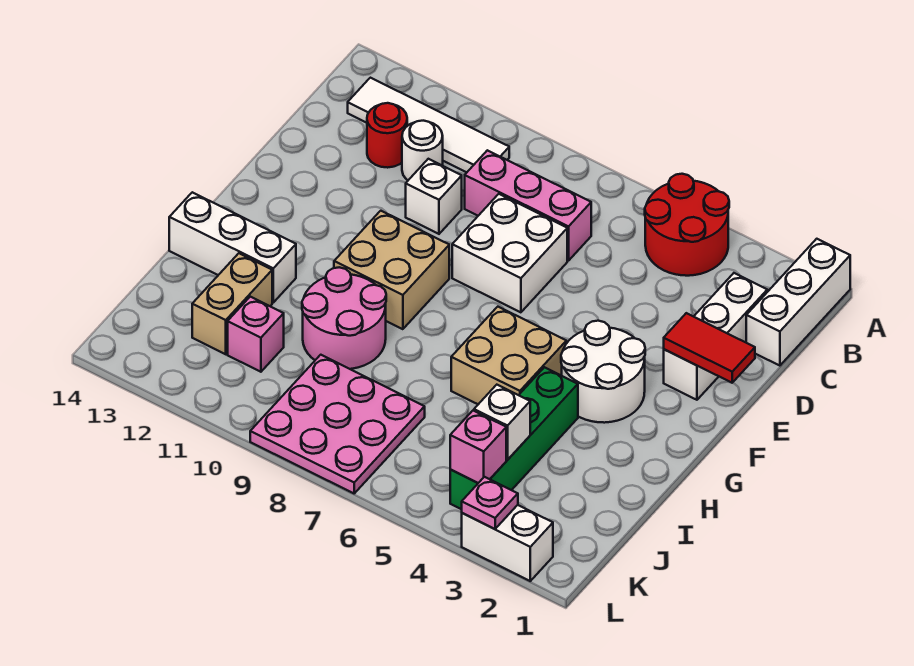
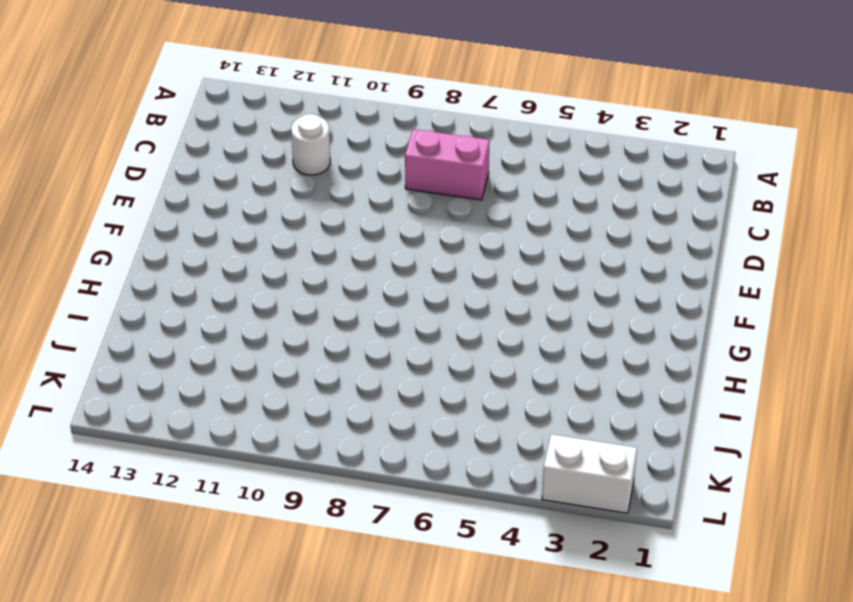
pink 1x2 brick [405,129,490,200] -> pink 1x3 brick [465,150,591,261]
none -> white 1x3 brick [746,239,850,366]
none -> red 2x2 round brick [645,174,729,276]
none -> white 1x4 tile [348,78,509,172]

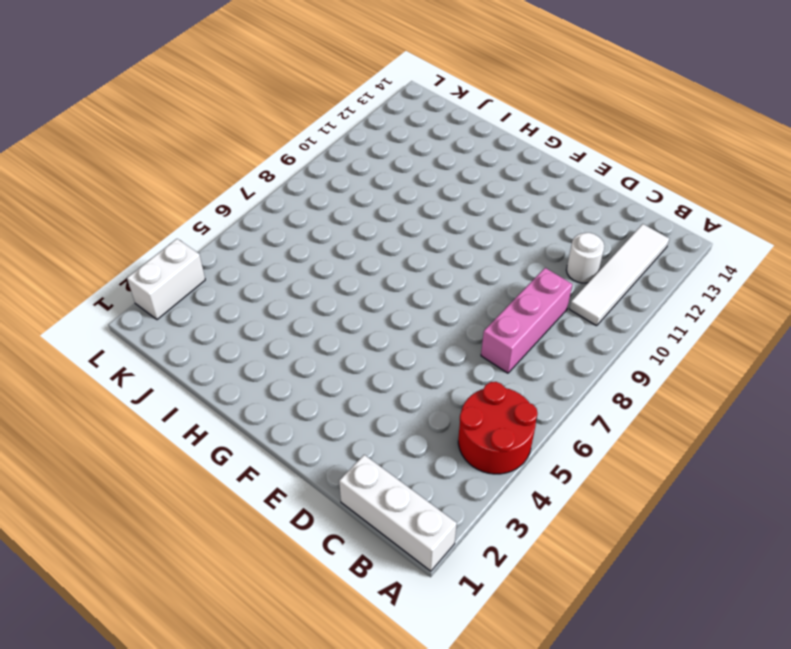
none -> white 1x3 brick [664,273,767,400]
none -> red 1x1 round brick [367,103,407,168]
none -> white 2x2 brick [452,194,567,312]

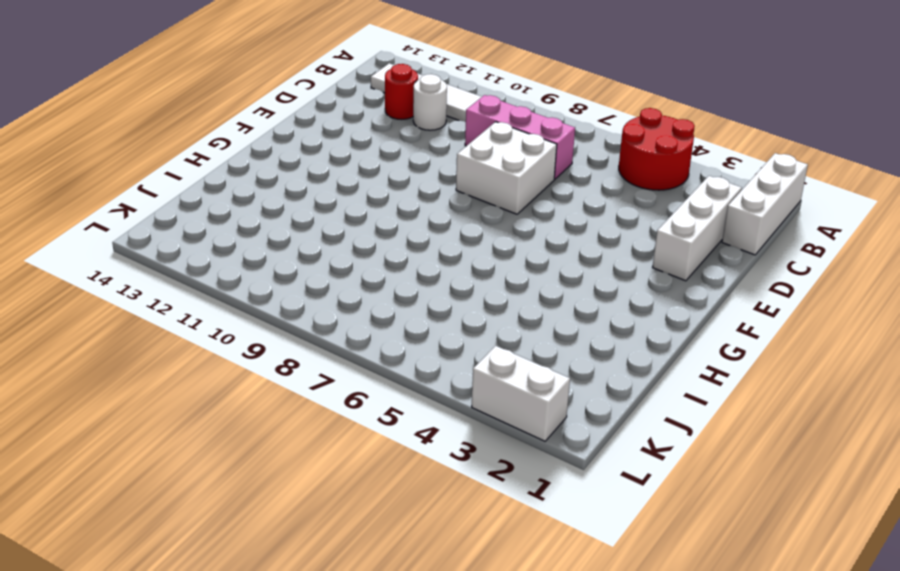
none -> white 1x1 brick [406,159,462,234]
none -> white 2x2 round brick [561,321,645,423]
none -> tan 2x2 brick [334,211,449,329]

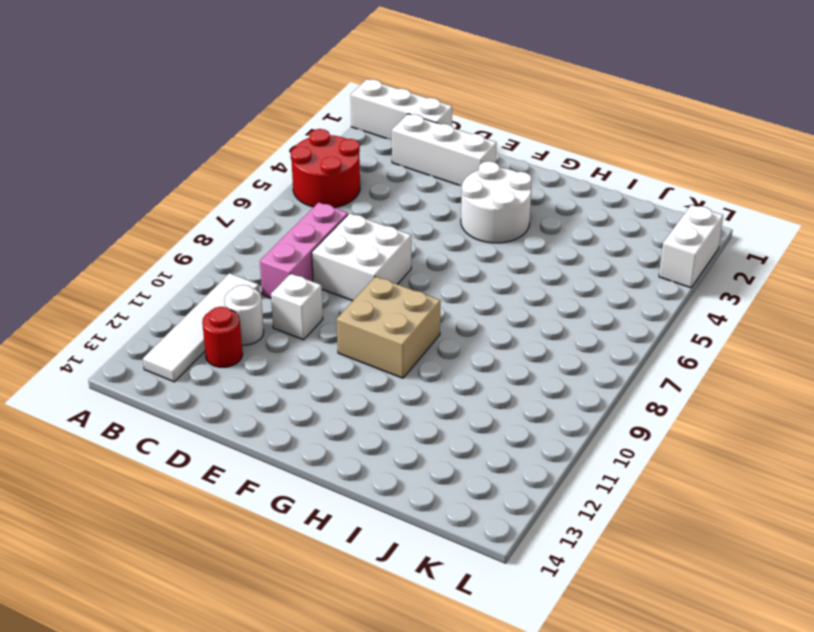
none -> tan 2x2 brick [451,307,566,404]
none -> green 1x4 brick [450,367,578,509]
none -> pink 2x2 round brick [302,267,386,369]

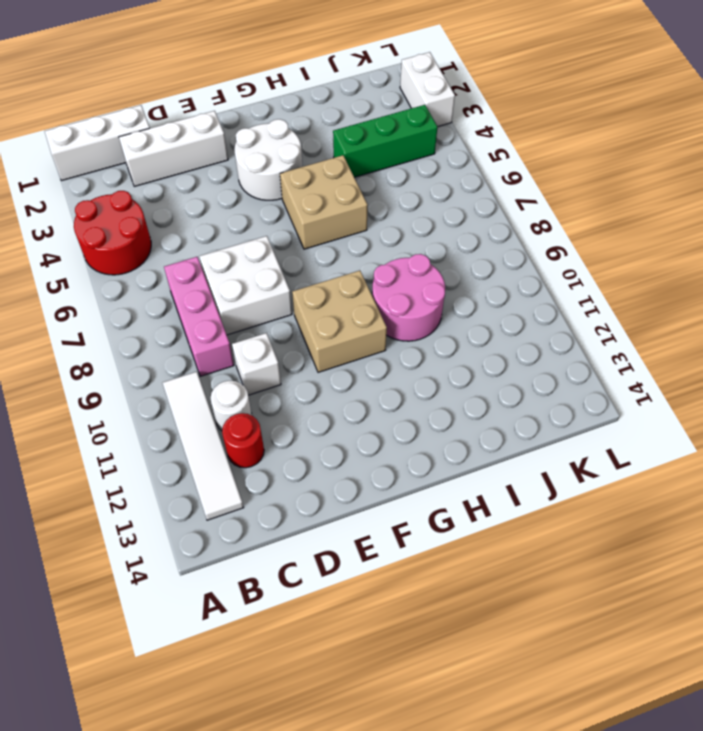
green 1x3 brick [333,105,437,177] -> green 1x4 brick [450,367,578,509]
none -> white 1x3 brick [169,192,296,302]
none -> tan 1x2 brick [192,253,272,354]
none -> pink 3x3 plate [250,355,425,493]

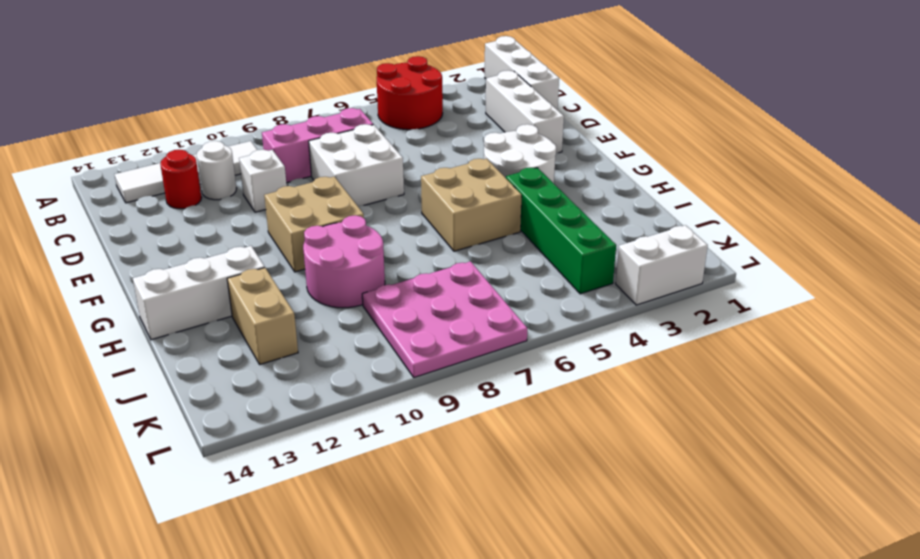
none -> pink 1x1 brick [228,297,284,372]
none -> red 1x2 tile [664,313,755,383]
none -> white 1x1 brick [474,385,530,460]

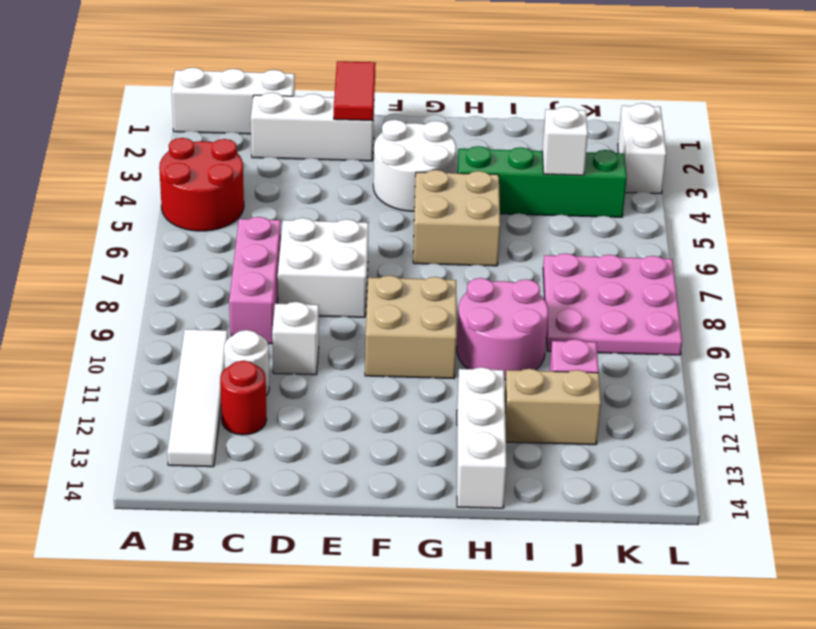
none -> pink 1x1 brick [450,411,506,483]
none -> pink 1x1 plate [462,477,518,529]

